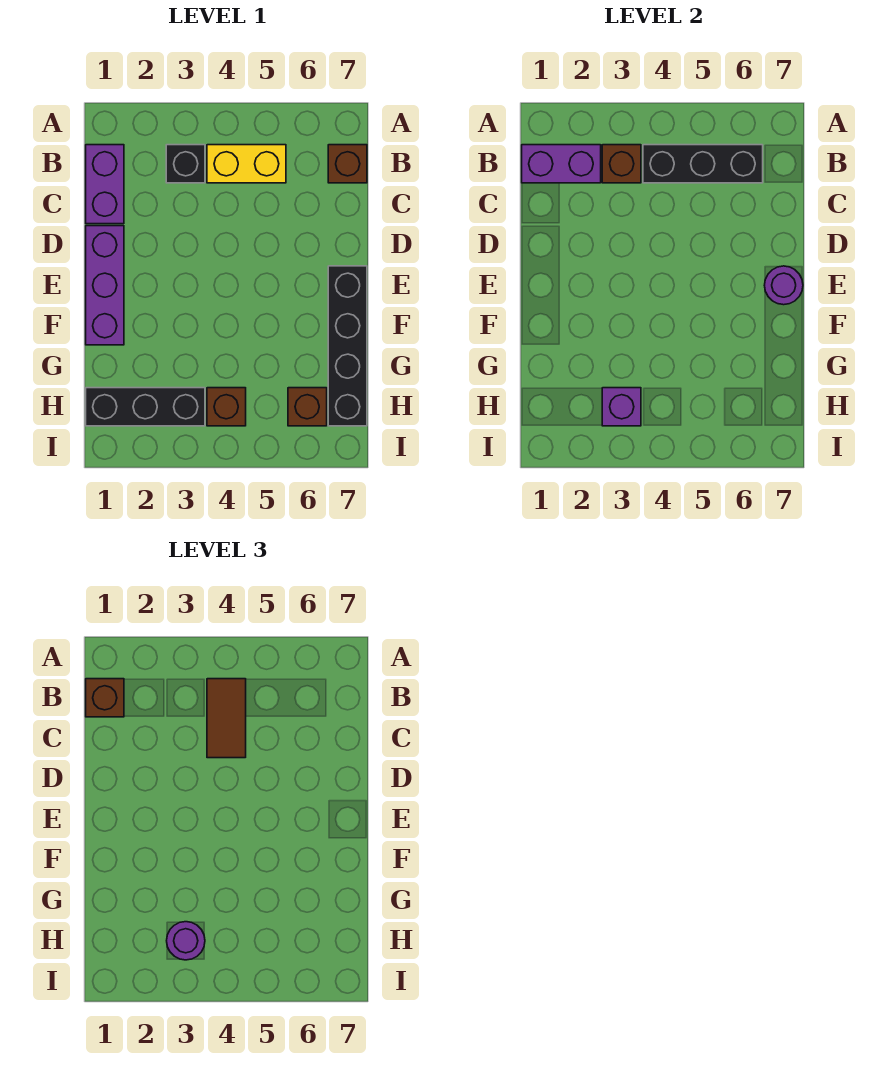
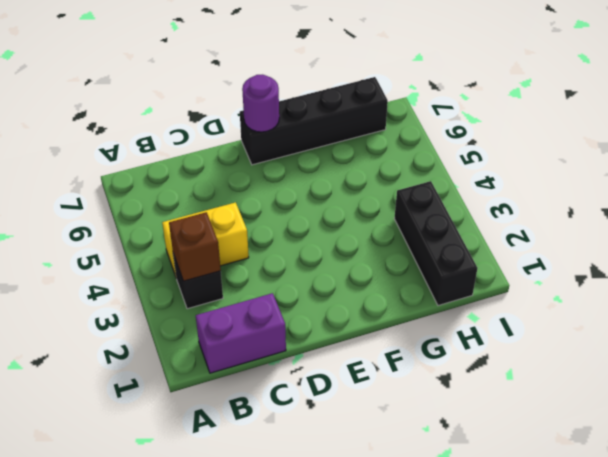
yellow 1x2 brick [162,202,249,276] -> yellow 1x2 brick turned to [207,145,286,183]
none -> brown 1x1 brick [328,145,367,183]
none -> purple 1x3 brick [86,226,124,345]
none -> brown 1x1 brick [207,388,246,426]

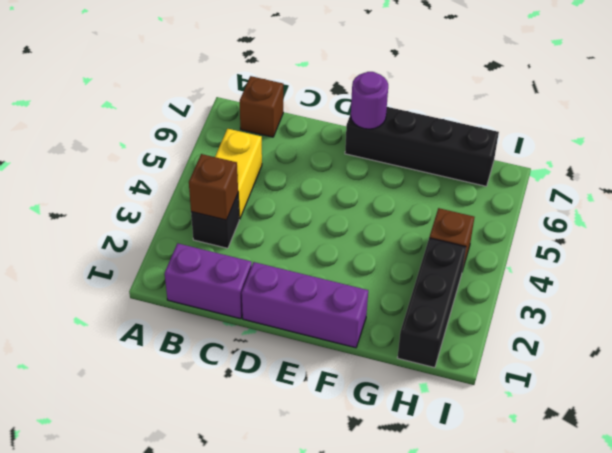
none -> brown 1x1 brick [288,388,327,426]
none -> purple 1x2 brick [522,145,601,183]
none -> black 1x3 brick [643,145,763,183]

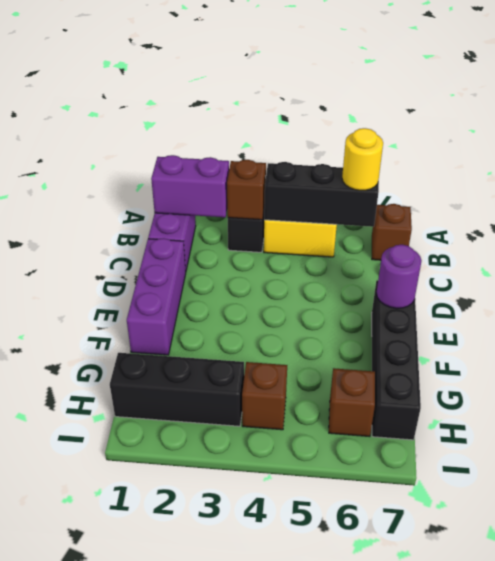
yellow 1x1 round brick [342,128,383,190] -> none
none -> purple 1x1 brick [602,388,641,426]
none -> brown 1x1 brick [86,679,124,717]
none -> brown 1x2 tile [207,679,246,758]

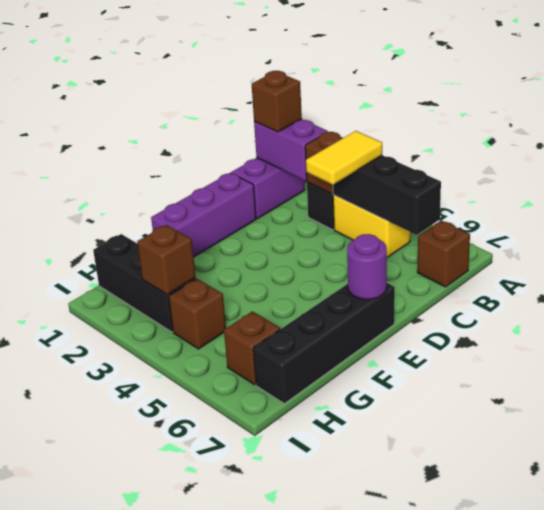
yellow 1x2 tile [306,131,382,185] -> brown 1x2 tile [207,679,246,758]
brown 1x1 brick [137,225,196,295] -> purple 1x1 brick [602,388,641,426]
none -> purple 1x1 round brick [167,922,205,960]

